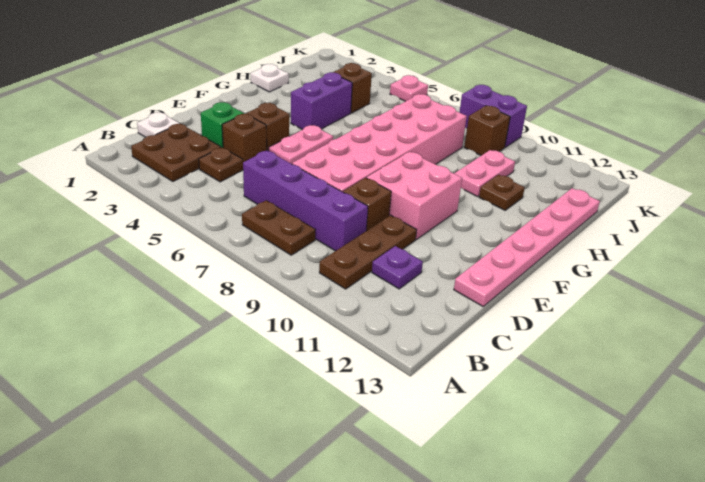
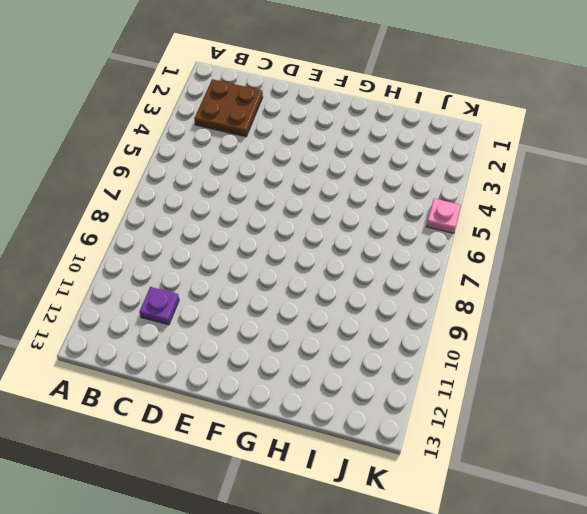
none -> brown 1x2 plate [242,200,316,255]
none -> brown 1x3 plate [319,215,417,289]
none -> white 1x1 plate [137,112,179,137]

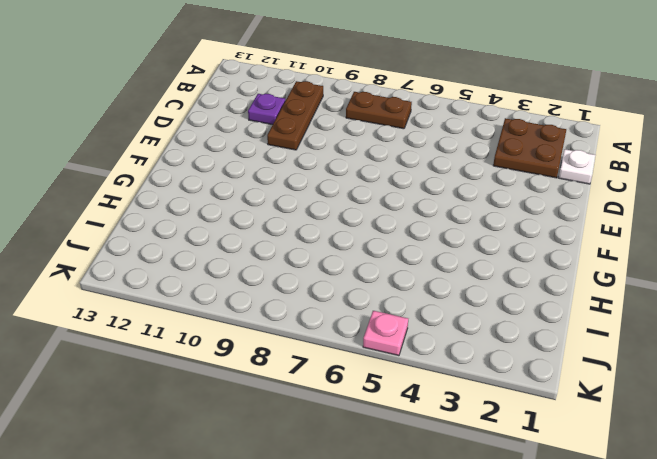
none -> brown 1x1 plate [199,148,243,182]
none -> purple 1x4 brick [243,150,368,251]
none -> green 1x1 brick [201,102,244,148]

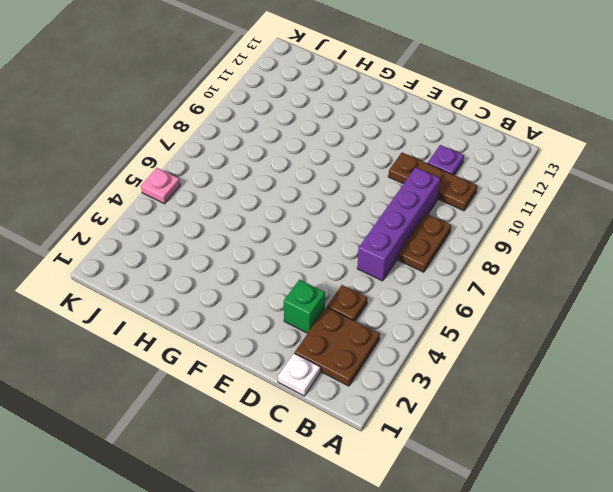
none -> brown 1x1 brick [222,114,267,162]
none -> pink 2x6 brick [292,94,467,192]
none -> brown 1x1 brick [343,178,391,231]

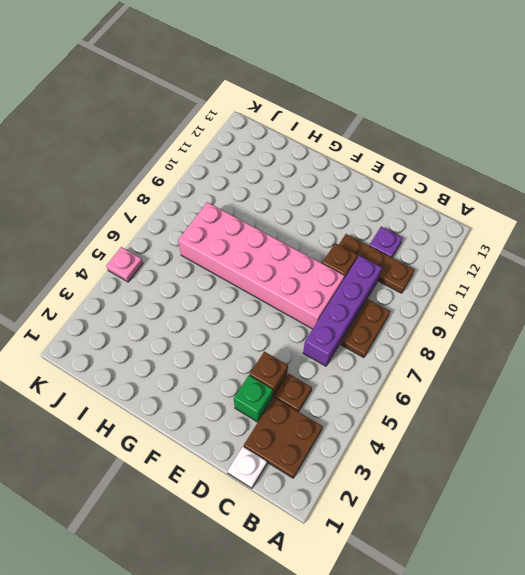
none -> pink 1x6 plate [454,188,600,306]
none -> brown 1x1 brick [246,103,289,151]
none -> pink 1x2 plate [269,125,333,164]

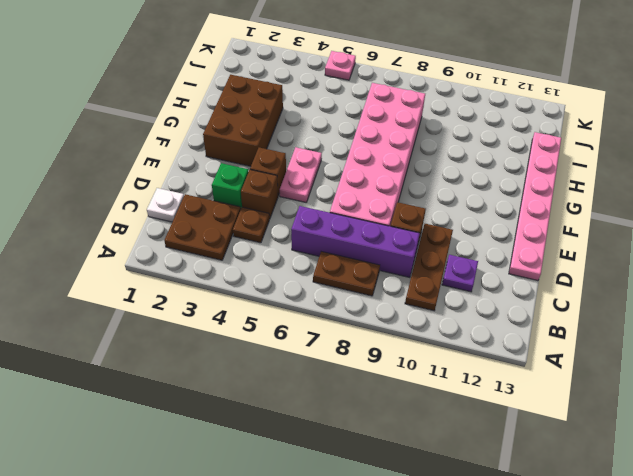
brown 2x3 brick [203,75,283,166] -> none
none -> pink 2x2 brick [367,152,462,239]
none -> purple 1x2 brick [291,72,352,130]
none -> white 1x1 plate [251,64,289,92]

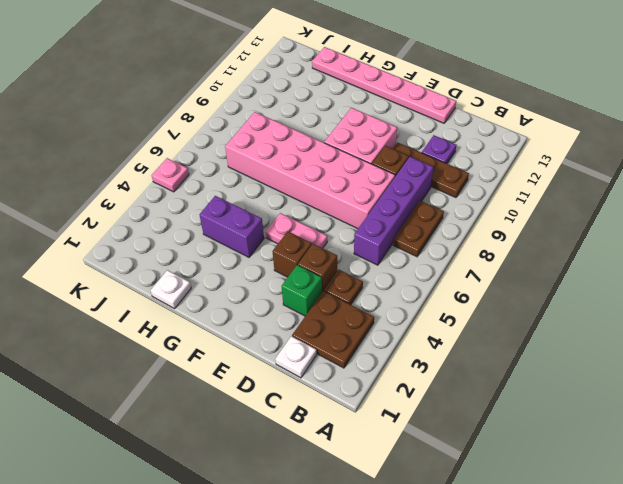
none -> pink 1x2 plate [454,150,515,197]
none -> brown 1x1 plate [479,175,525,210]
none -> brown 1x1 brick [333,63,372,113]

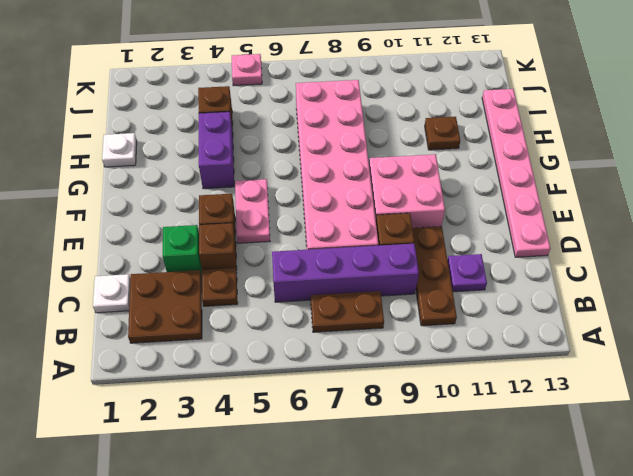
none -> pink 1x2 plate [454,150,515,197]
none -> brown 1x1 brick [464,106,510,156]
none -> purple 1x2 brick [459,85,527,147]

